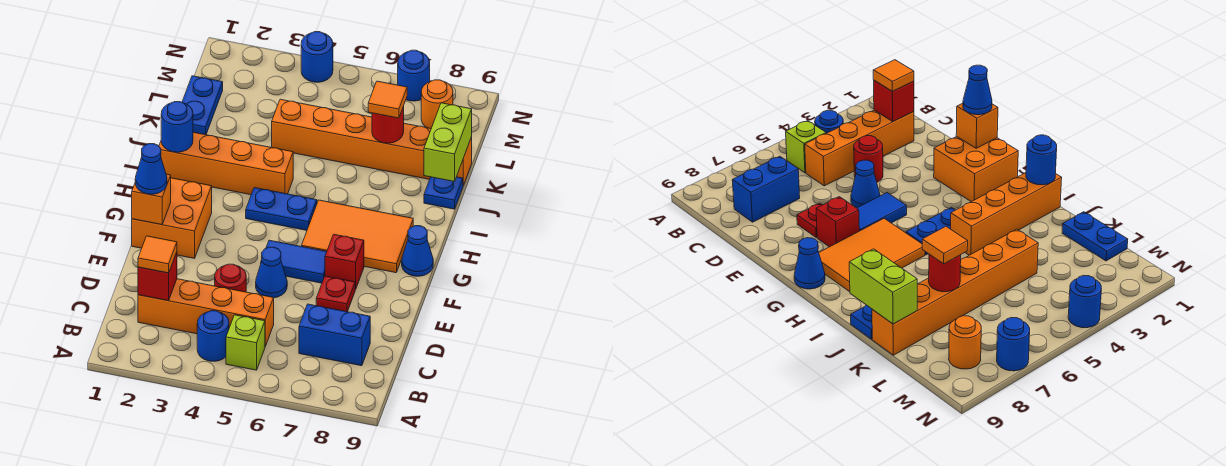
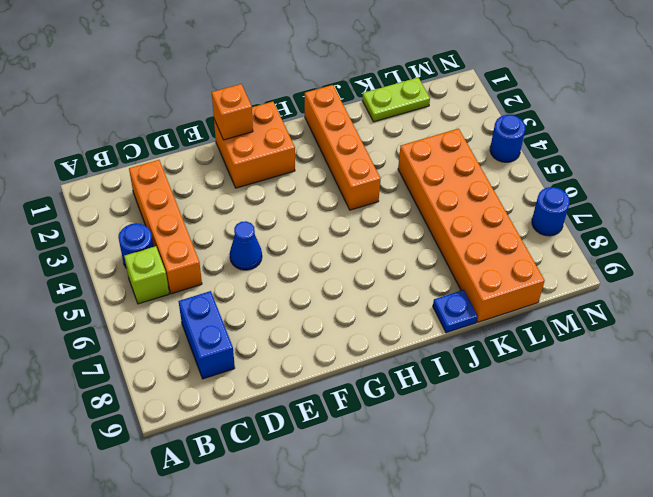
lime 1x2 plate [362,78,430,122] -> blue 1x2 plate [182,76,223,135]
orange 2x6 brick [398,129,545,322] -> orange 1x6 brick [272,99,472,185]
none -> red 1x1 round brick [215,264,246,292]
none -> red 1x1 plate [316,276,355,312]
none -> blue 1x2 tile [261,240,327,283]

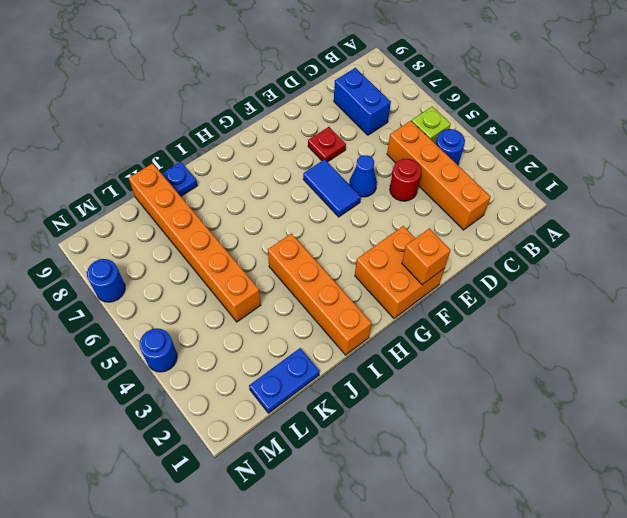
none -> red 1x1 brick [325,234,364,289]
none -> orange 2x3 tile [302,200,413,273]
none -> blue 1x1 cone [402,226,433,276]

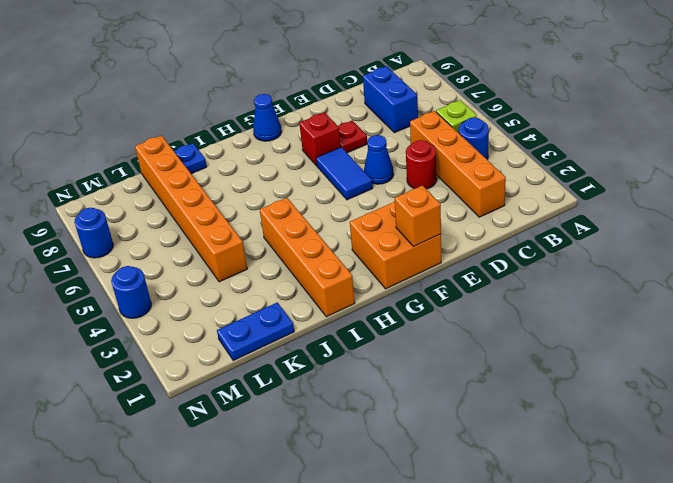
none -> orange 2x3 tile [302,200,413,273]
none -> blue 1x2 plate [246,188,317,230]
none -> orange 1x1 round brick [421,80,453,129]

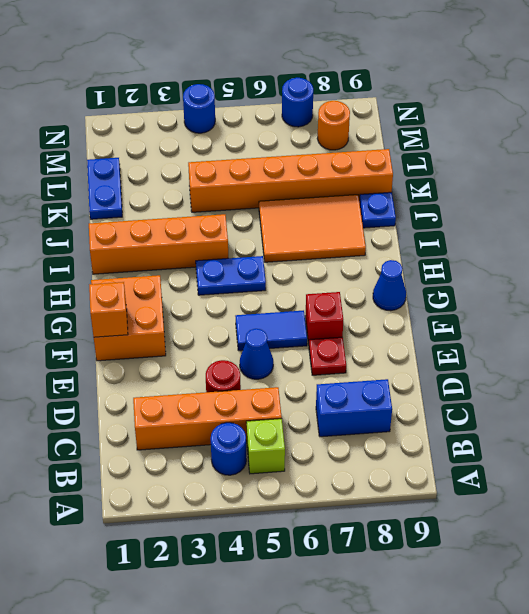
orange 2x3 tile [259,195,366,262] -> orange 2x3 tile moved to [302,200,413,273]
none -> red 1x1 brick [138,252,177,301]
none -> blue 1x1 round brick [161,102,193,152]
none -> lime 1x2 brick [424,103,472,181]

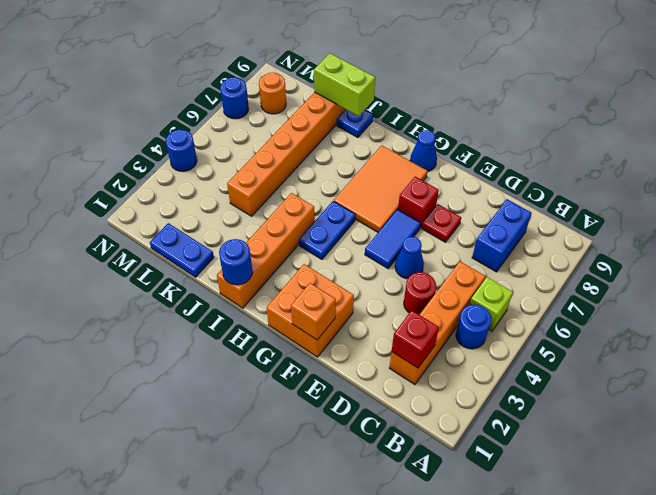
none -> red 1x1 round brick [372,106,404,143]
none -> orange 1x1 tile [138,236,177,273]
none -> blue 1x1 cone [135,144,167,194]

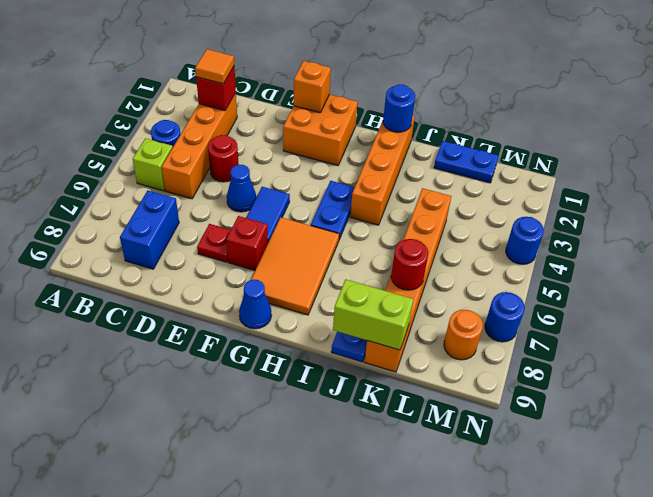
none -> blue 1x1 cone [135,144,167,194]
none -> orange 1x1 tile [368,81,407,118]

